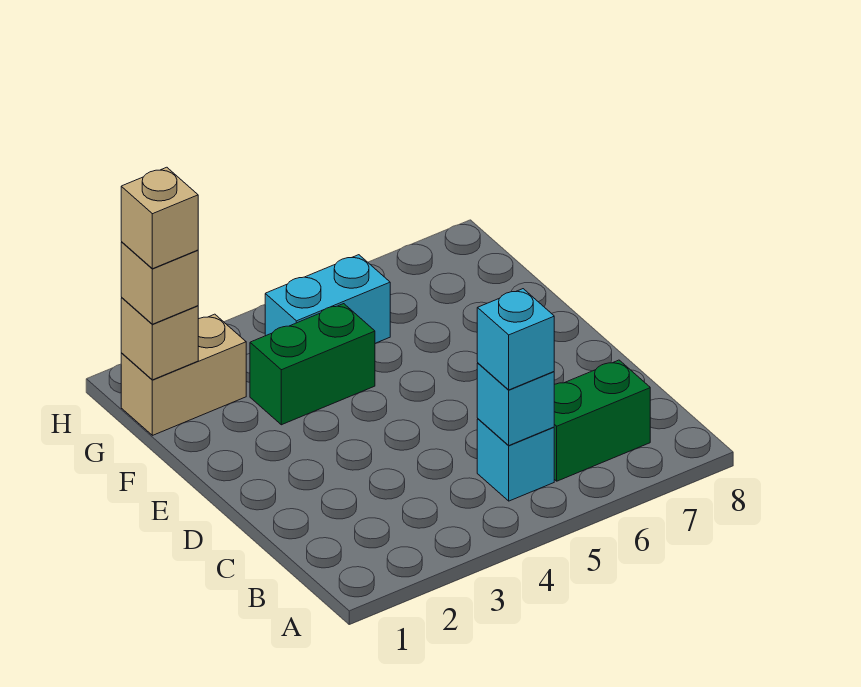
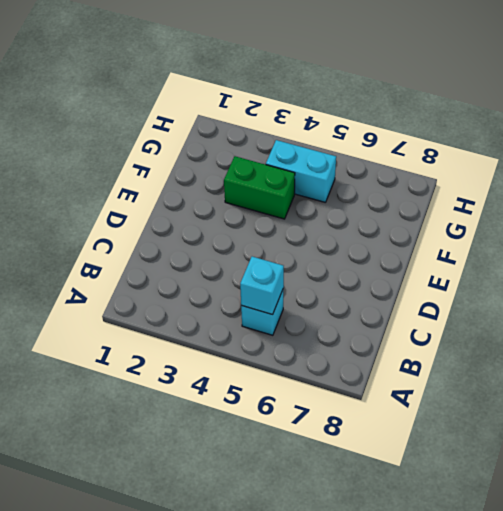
none -> green 1x2 brick [554,360,650,481]
none -> tan 1x2 brick [121,314,246,435]

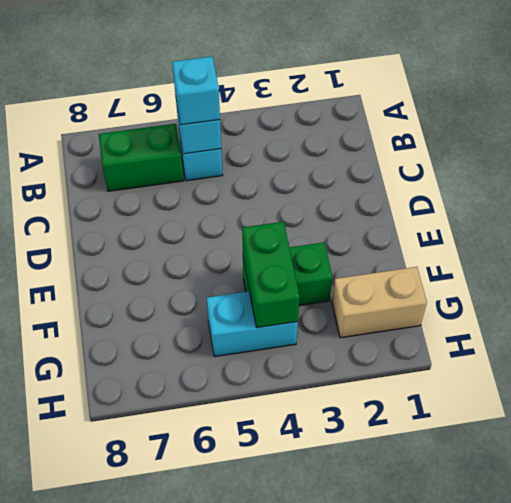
green 1x2 brick [242,222,300,328] -> none
none -> tan 1x1 brick [121,298,198,380]
none -> tan 1x1 brick [121,242,198,324]

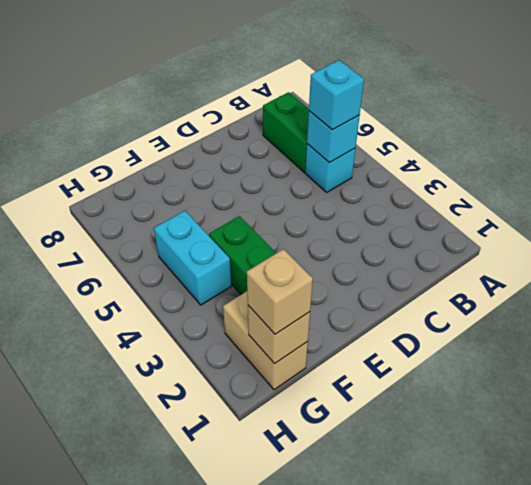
none -> tan 1x1 brick [121,167,198,269]

